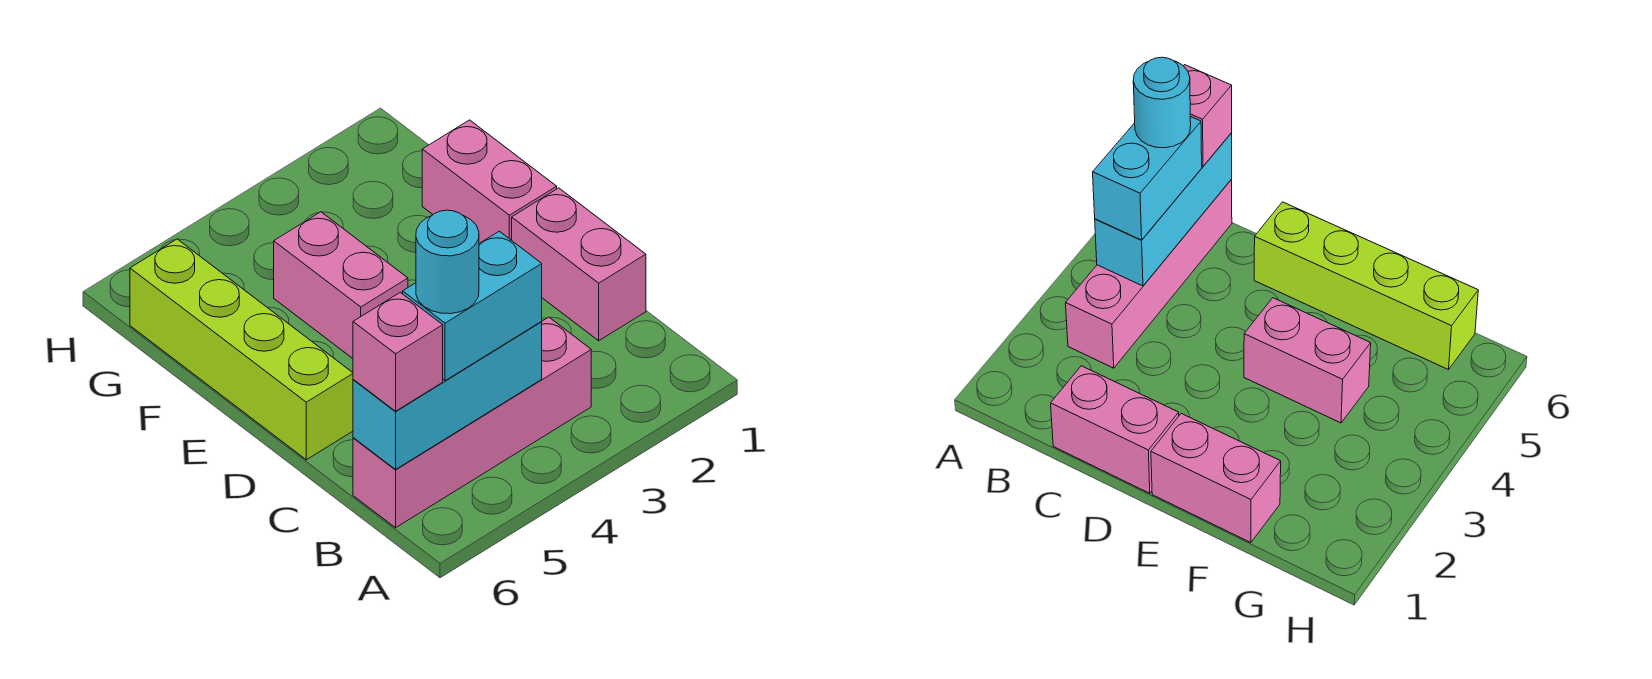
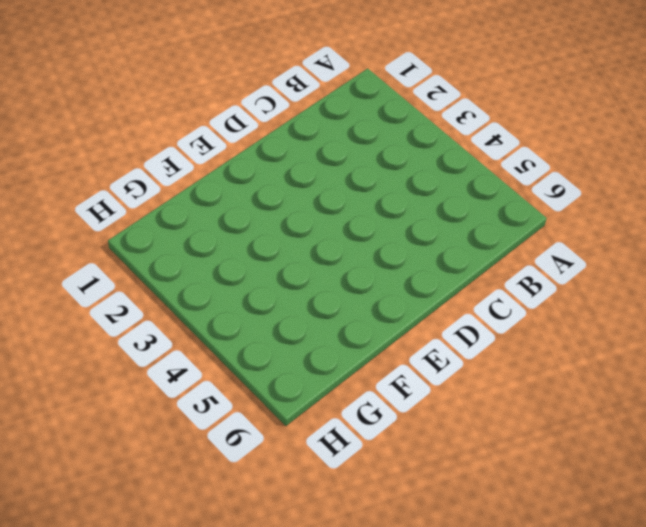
none -> pink 1x4 brick [353,317,591,528]
none -> pink 1x2 brick [512,188,646,341]

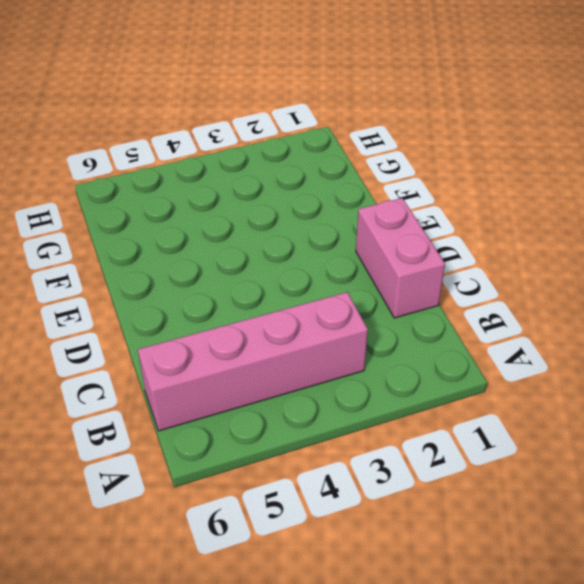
none -> lime 1x4 brick [130,239,353,460]
none -> pink 1x2 brick [422,120,557,243]

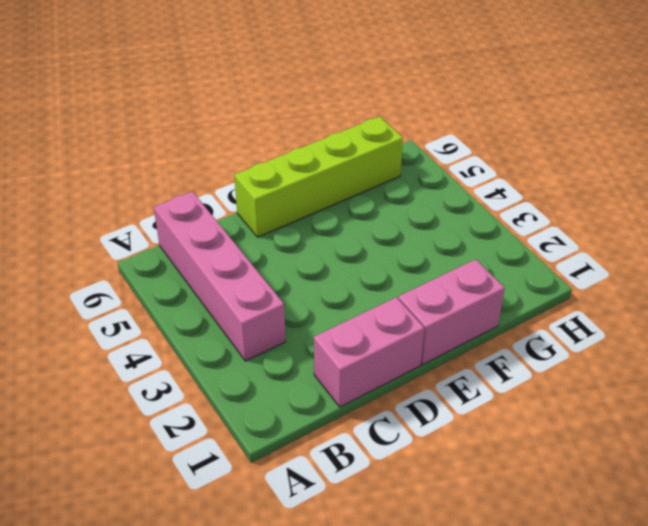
none -> pink 1x2 brick [274,212,408,358]
none -> cyan 1x3 brick [353,322,542,469]

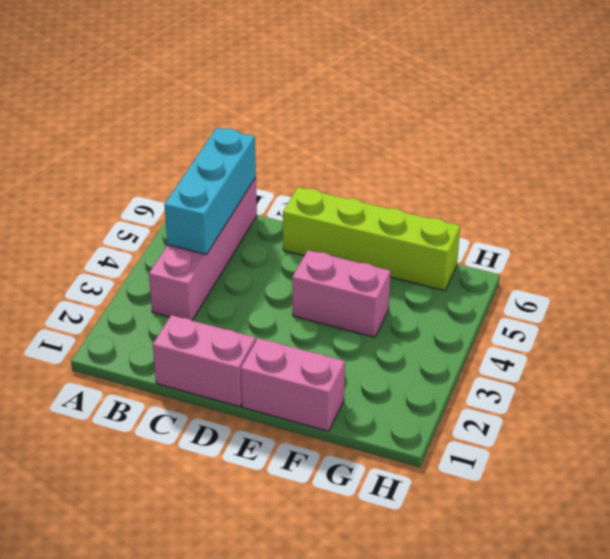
none -> cyan 1x2 brick [403,231,542,381]
none -> pink 1x1 brick [353,293,443,411]

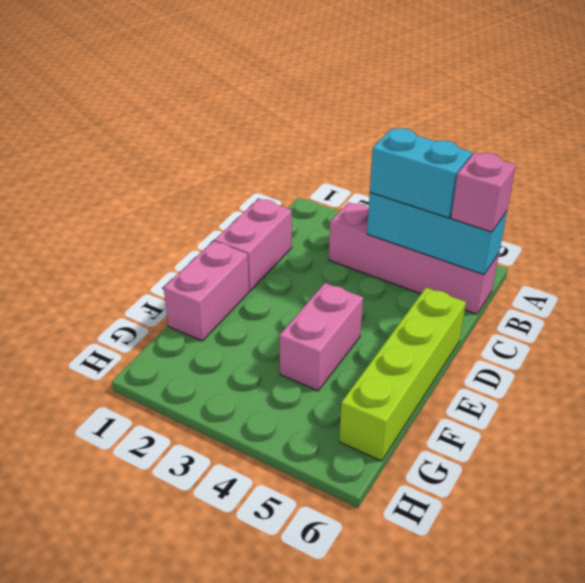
none -> cyan 1x1 round brick [416,210,479,314]

